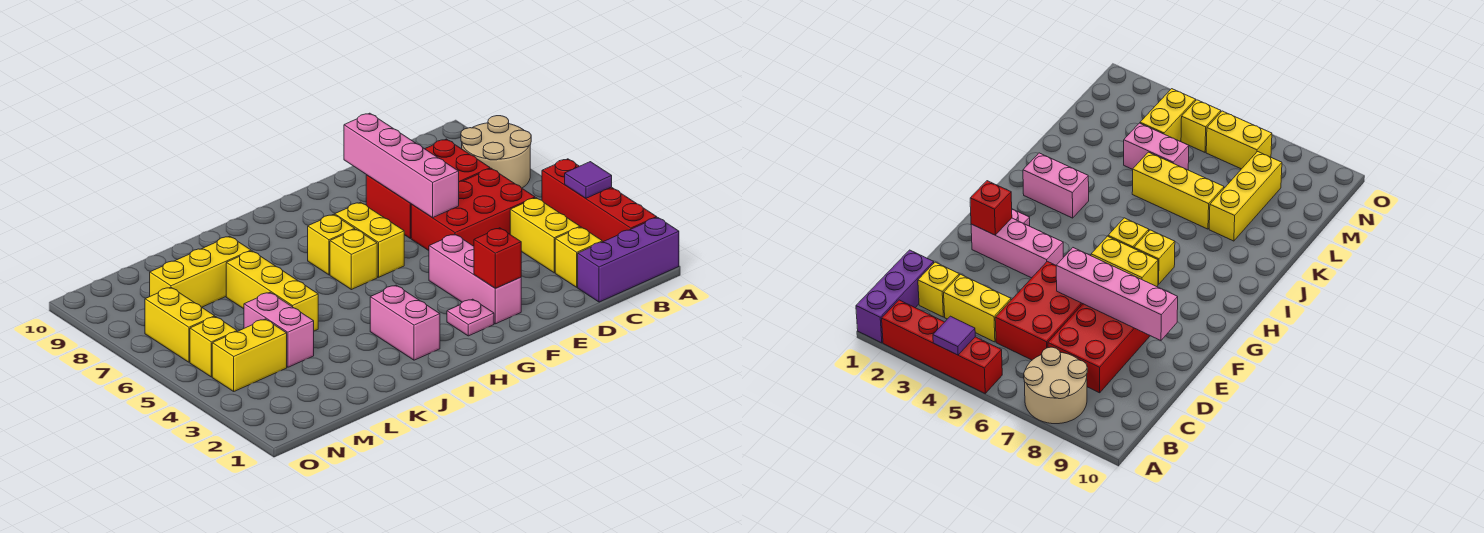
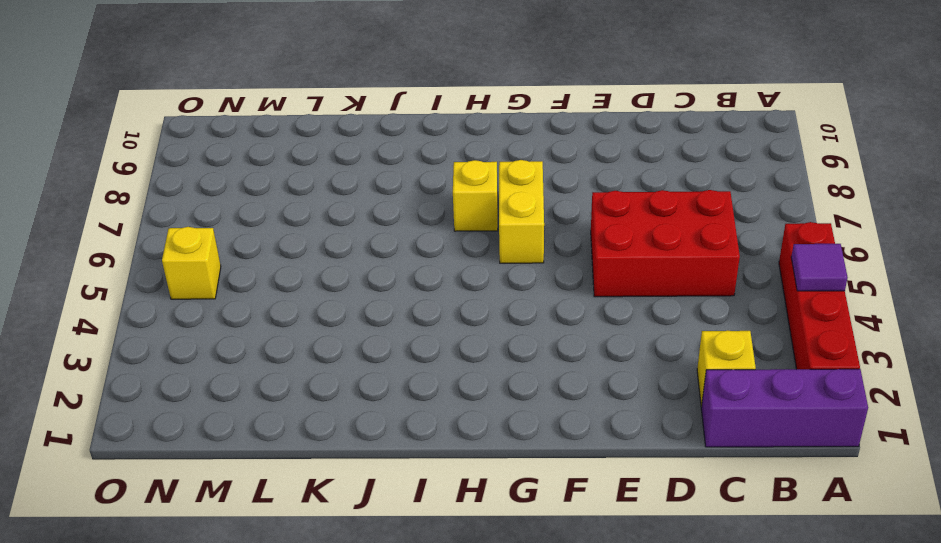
none -> tan 2x2 round brick [461,116,531,188]
none -> yellow 1x2 brick [510,198,580,273]
none -> red 2x3 brick [366,139,490,238]

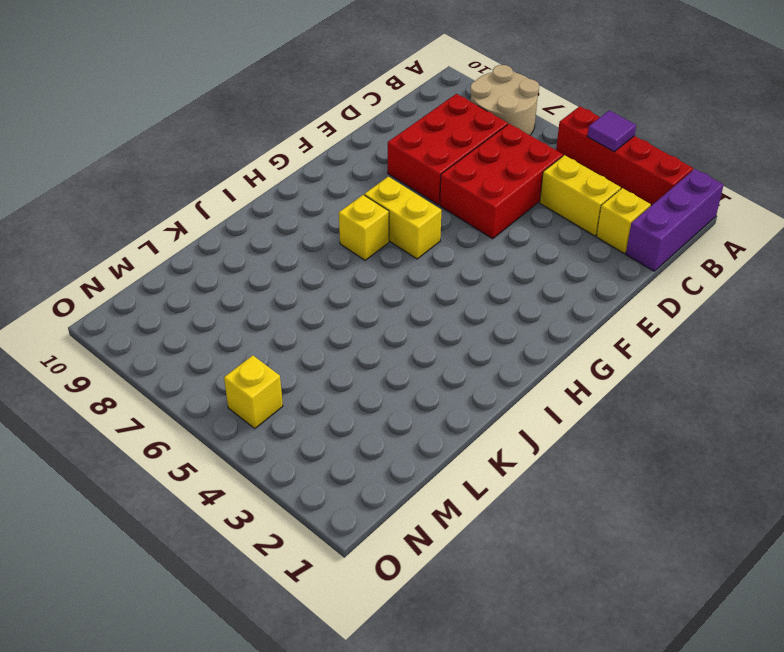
none -> pink 1x3 brick [429,234,521,324]
none -> pink 1x1 plate [447,299,494,336]
none -> yellow 1x1 brick [330,229,377,290]

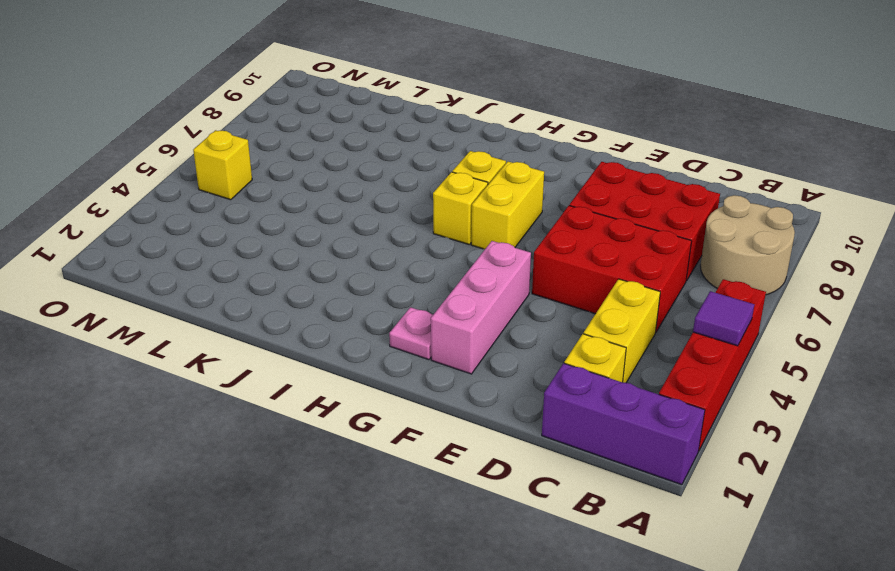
none -> pink 1x2 brick [370,285,440,360]
none -> yellow 1x3 brick [226,251,318,331]
none -> yellow 1x3 brick [150,236,251,307]

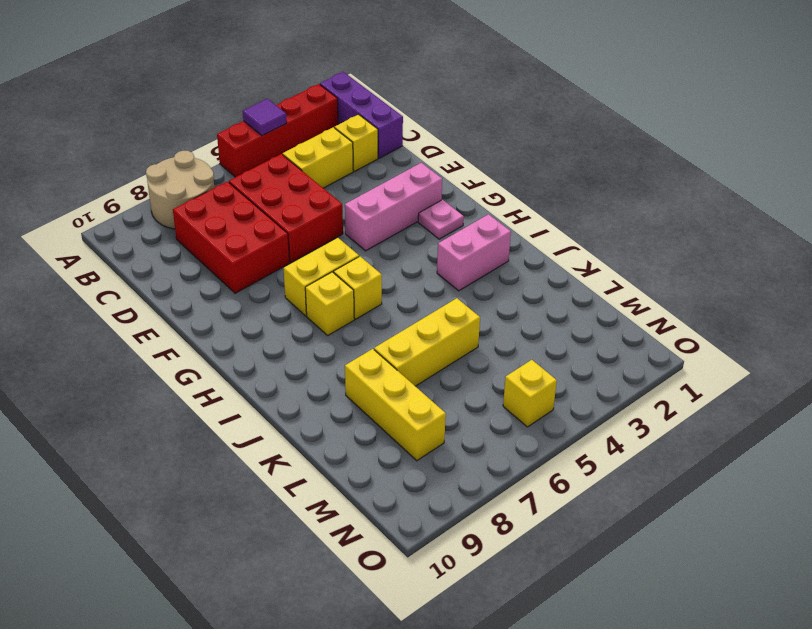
none -> pink 1x2 brick [244,292,314,367]
none -> yellow 1x2 brick [212,319,287,391]
none -> yellow 1x2 brick [145,287,215,362]

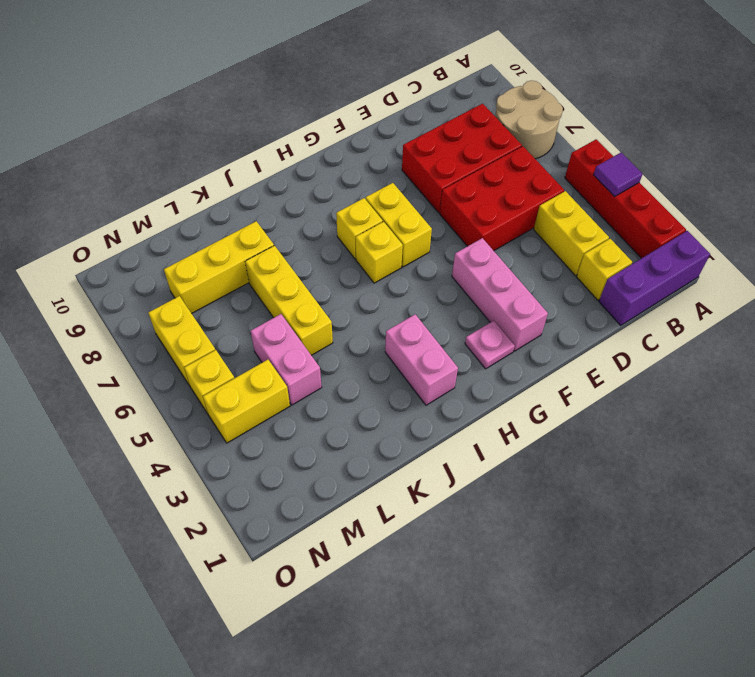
none -> pink 1x4 brick [344,113,459,218]
none -> red 1x1 brick [474,228,521,288]

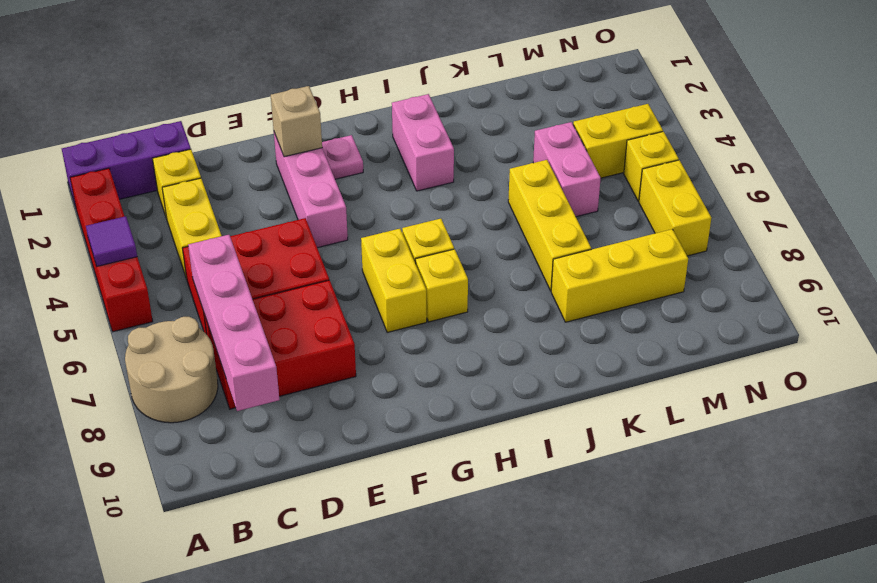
pink 1x4 brick [188,235,279,411] -> pink 1x4 brick moved to [344,113,459,218]
tan 1x1 brick [271,86,322,157] -> red 1x1 brick [474,228,521,288]

